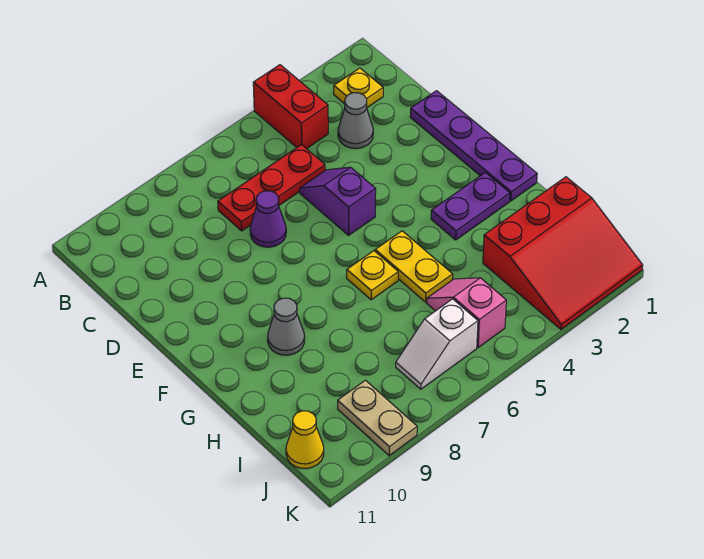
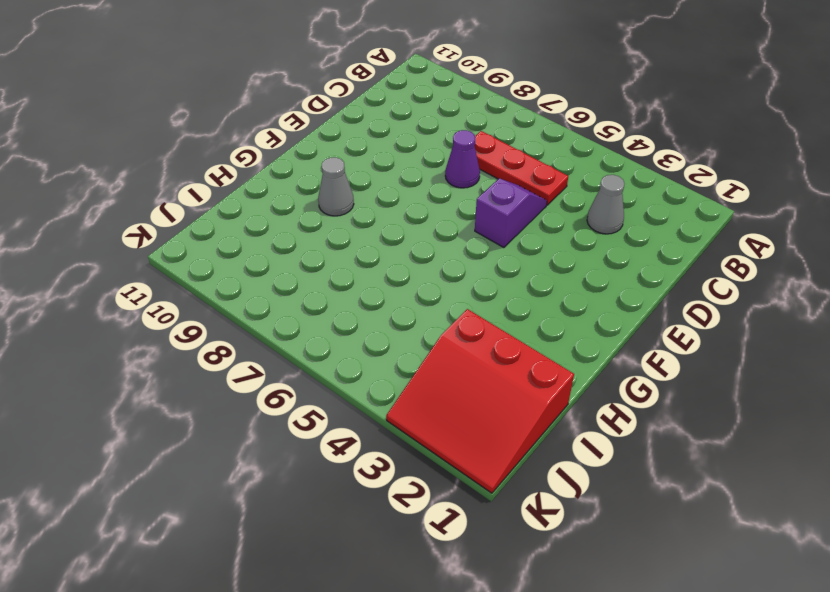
none -> red 1x2 brick [253,65,328,149]
none -> yellow 1x1 plate [334,68,383,107]
none -> purple 1x4 plate [410,91,537,201]

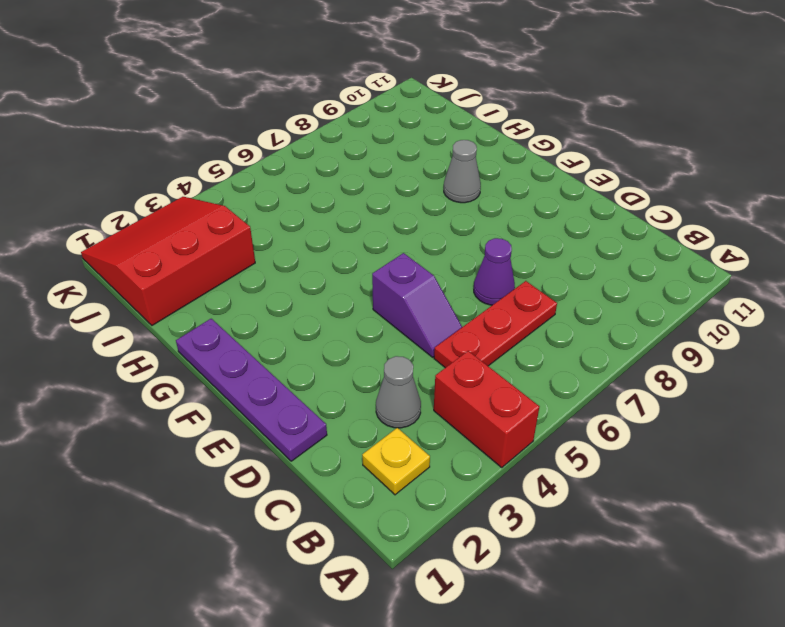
none -> purple 1x2 plate [431,172,510,240]
none -> yellow 1x2 plate [375,231,453,302]
none -> yellow 1x1 plate [347,251,398,300]

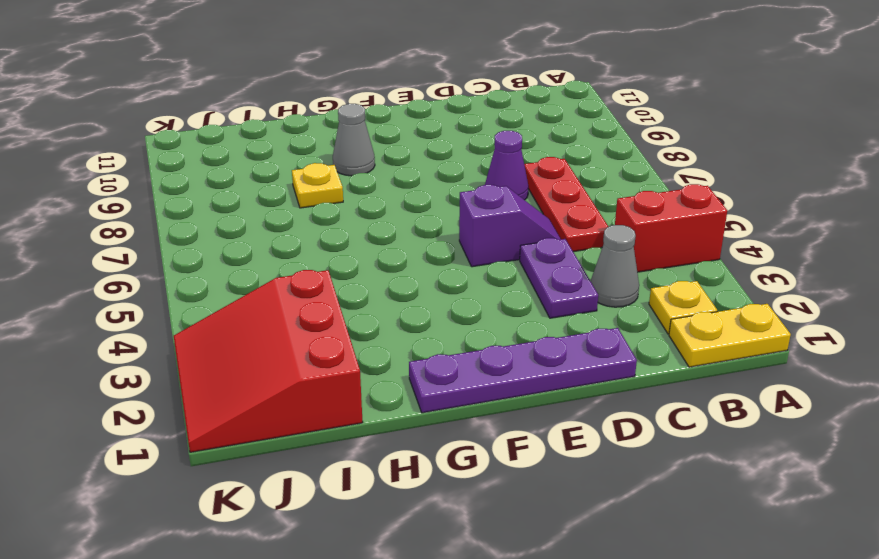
yellow 1x2 plate [669,304,791,367] -> yellow 1x2 plate moved to [375,231,453,302]
purple 1x2 plate [520,238,598,318] -> purple 1x2 plate moved to [431,172,510,240]
yellow 1x1 plate [292,163,343,208] -> yellow 1x1 plate moved to [347,251,398,300]
none -> pink 1x2 slope [427,278,506,348]
none -> white 1x2 slope [396,299,478,389]
none -> tan 1x2 plate [338,380,417,455]

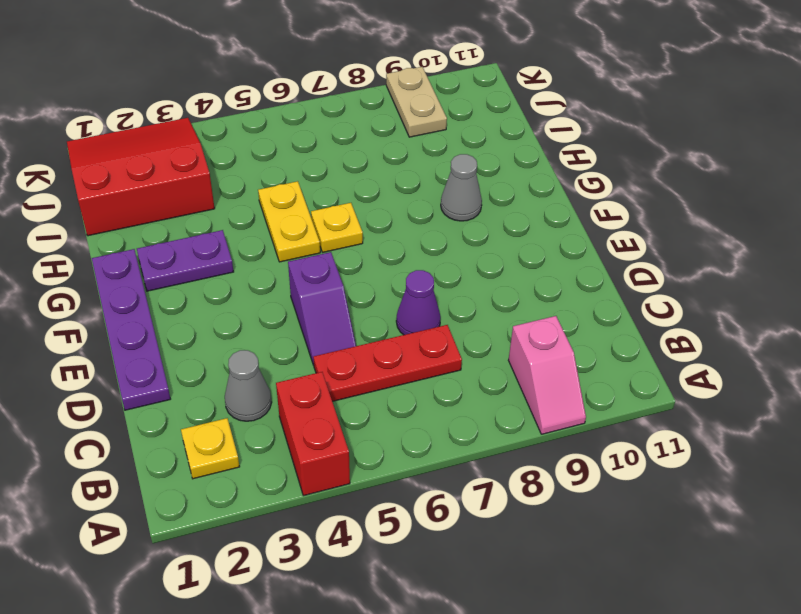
pink 1x2 slope [508,316,586,434] -> pink 1x2 slope moved to [427,278,506,348]
none -> white 1x2 slope [396,299,478,389]
none -> yellow 1x1 cone [286,411,324,469]

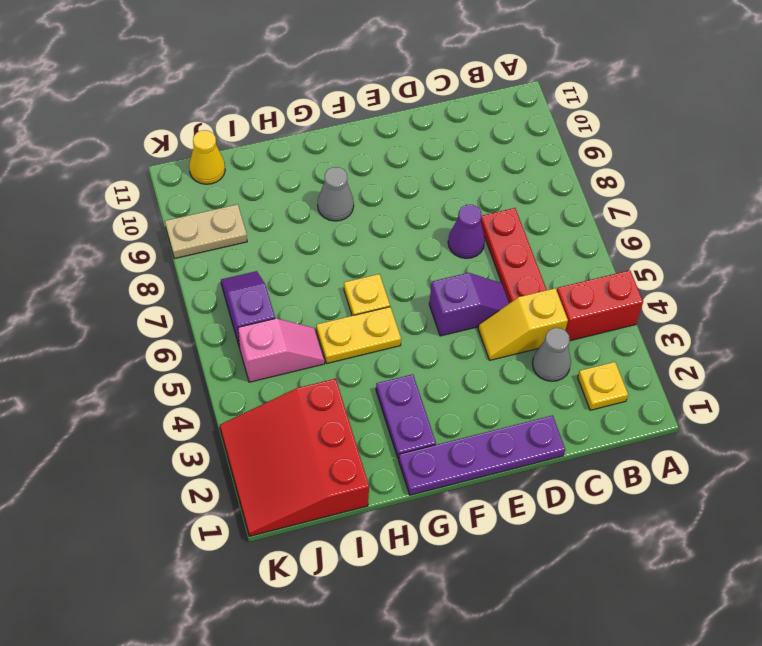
yellow 1x2 slope [478,288,568,360] -> none
purple 1x2 slope [221,271,275,348] -> white 1x2 slope [396,299,478,389]

